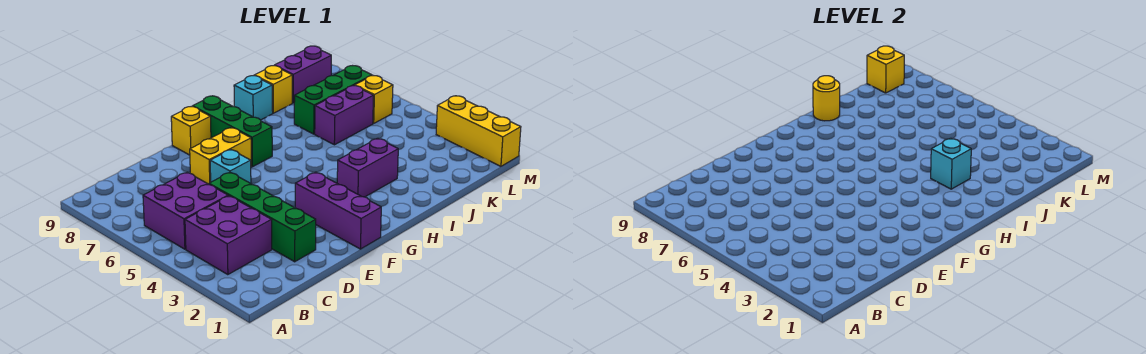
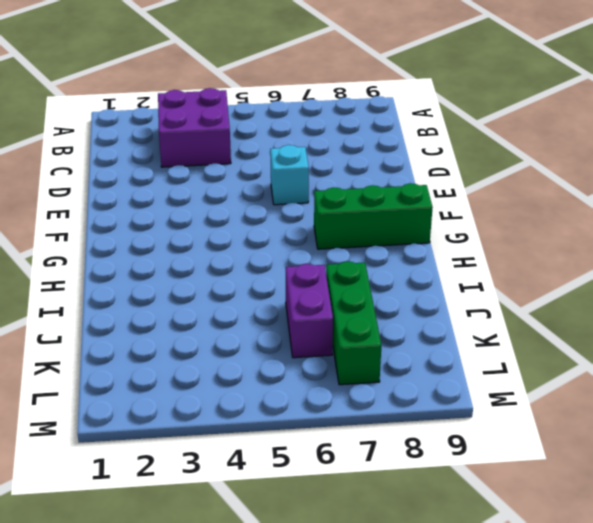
none -> purple 2x2 brick [143,172,228,249]
none -> green 1x4 brick [209,172,316,262]
none -> yellow 1x2 brick [190,128,251,184]

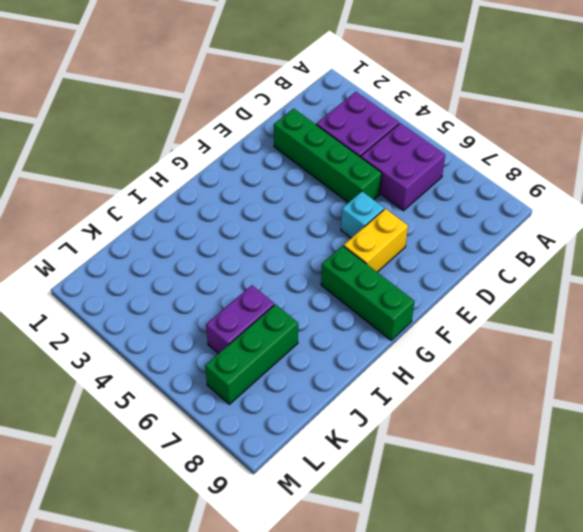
none -> purple 1x3 brick [295,172,381,249]
none -> yellow 1x1 brick [171,106,211,155]
none -> purple 1x2 brick [337,138,398,197]

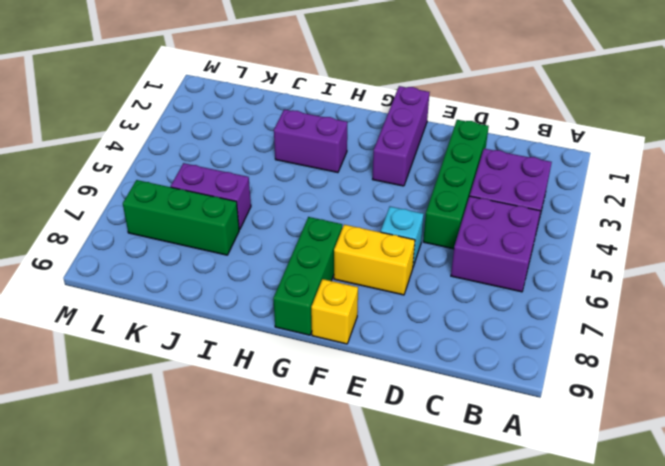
none -> cyan 1x1 brick [234,76,273,120]
none -> yellow 1x1 brick [254,66,292,113]
none -> purple 1x2 brick [274,46,331,103]

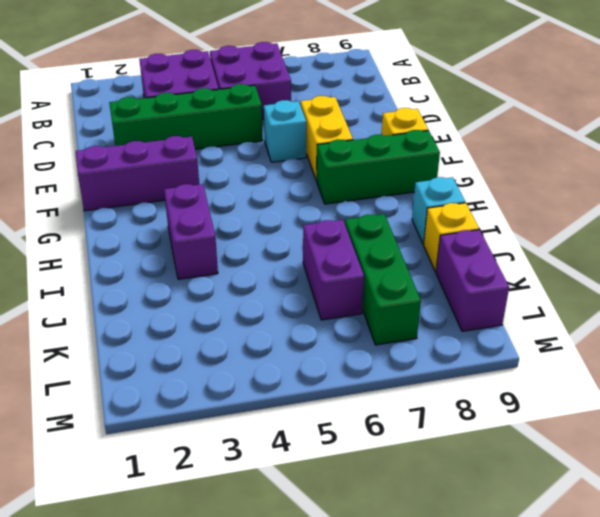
none -> yellow 1x1 brick [355,76,393,123]
none -> yellow 1x3 brick [436,96,521,166]
none -> cyan 1x1 brick [931,138,971,189]

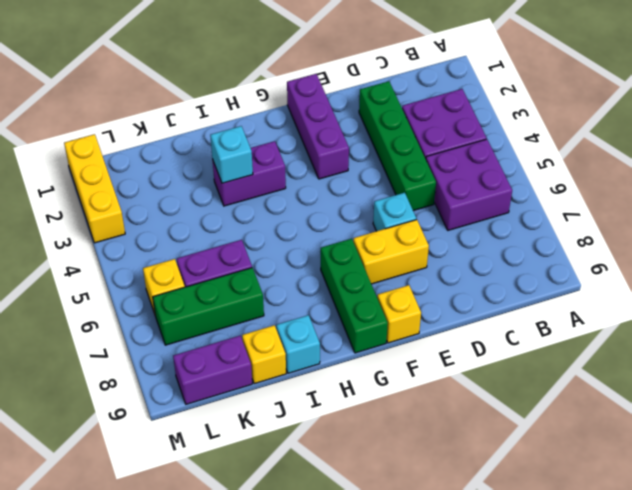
none -> yellow 1x1 round brick [813,76,840,121]
none -> yellow 1x1 brick [867,46,904,93]

